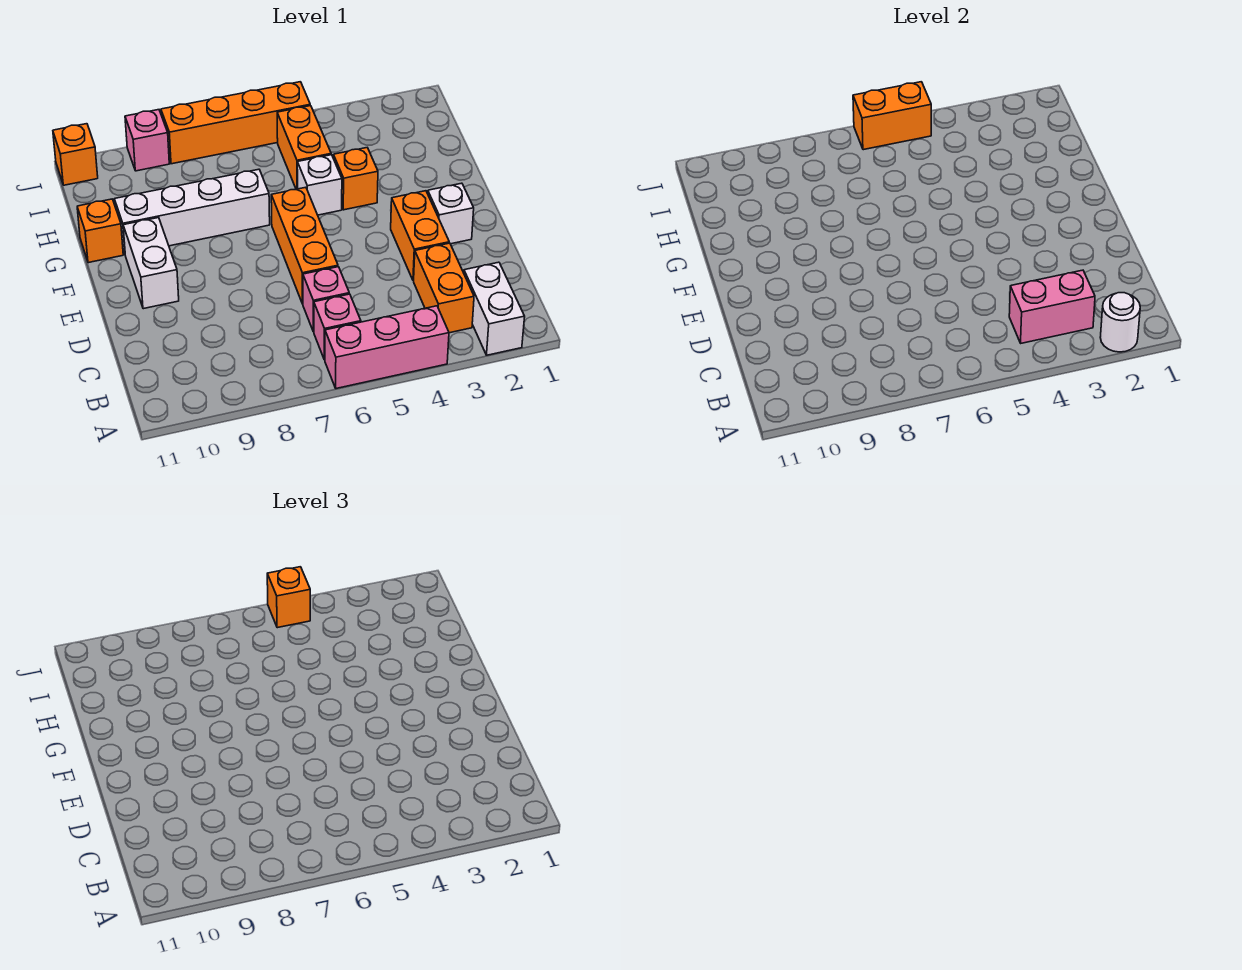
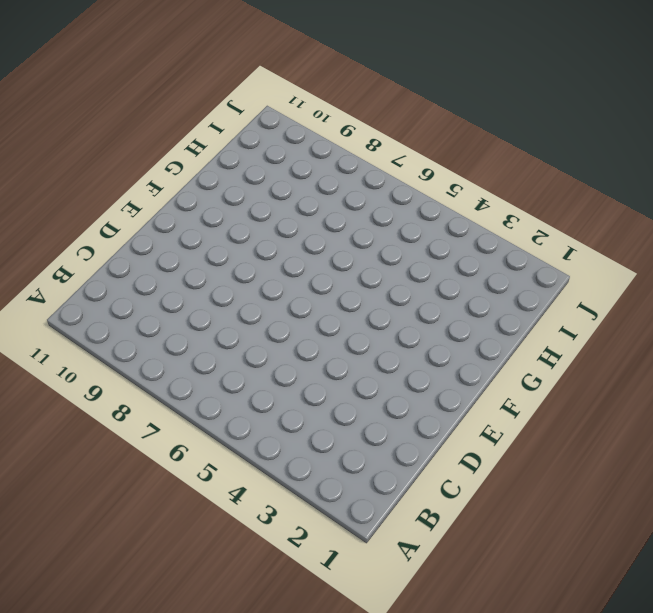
none -> white 1x2 brick [464,262,525,355]
none -> pink 1x3 brick [325,306,449,388]
none -> orange 1x2 brick [414,243,474,333]

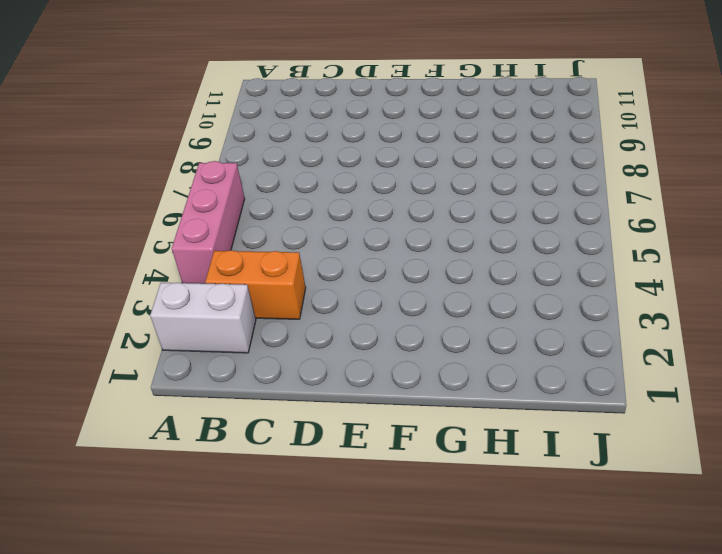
none -> pink 1x1 brick [314,294,361,360]
none -> pink 1x1 brick [303,267,349,332]
none -> orange 1x2 brick [391,191,449,281]

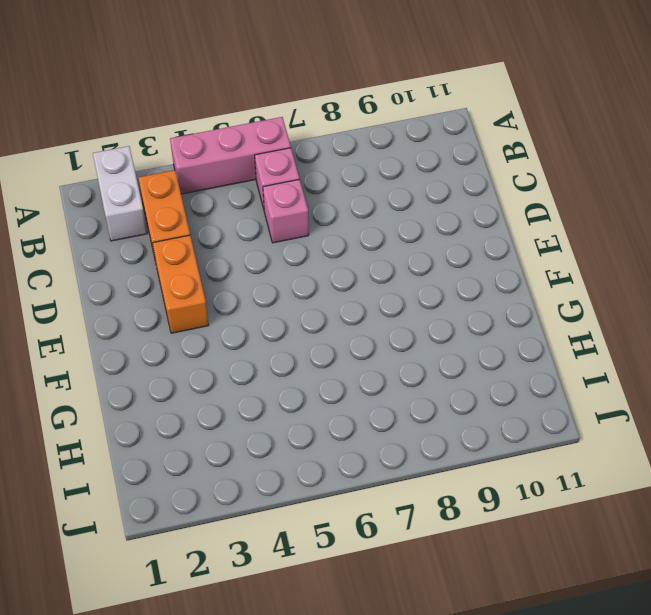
none -> orange 1x3 brick [271,187,338,304]
none -> white 1x1 brick [428,183,474,244]
none -> white 1x2 brick [123,218,179,309]

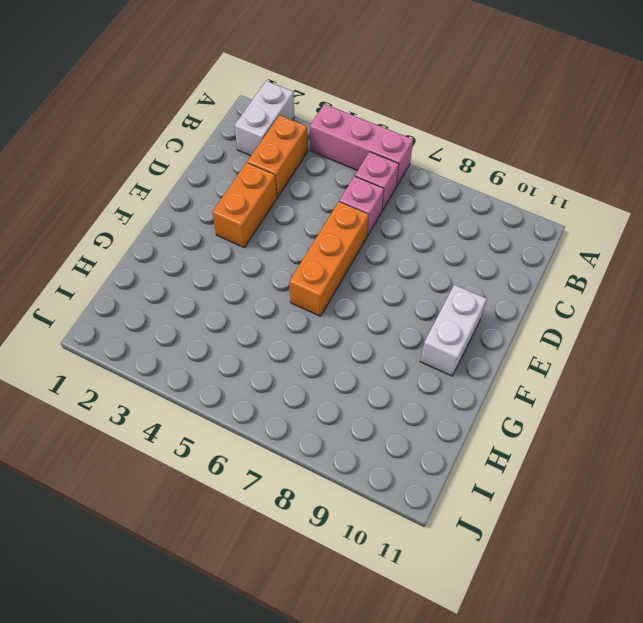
none -> white 1x1 brick [428,183,474,244]
none -> orange 1x1 brick [333,148,378,210]
none -> white 1x1 brick [297,155,342,215]

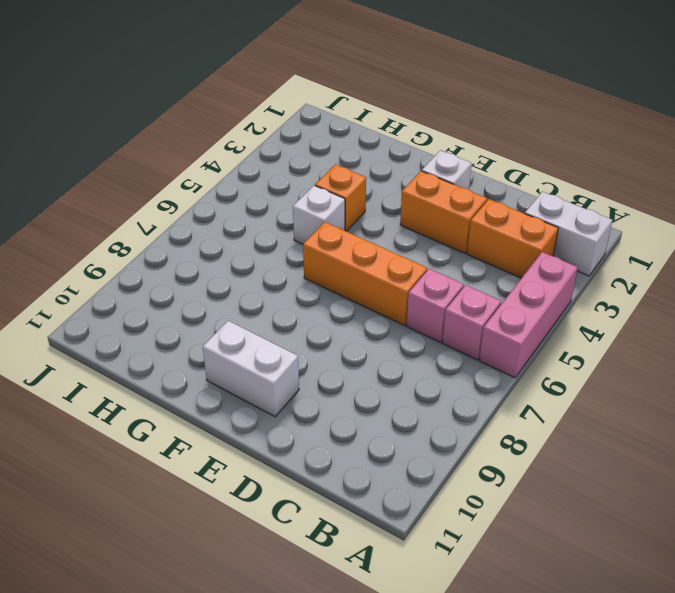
none -> white 1x4 brick [114,169,270,253]
none -> orange 1x1 brick [77,199,123,263]
none -> orange 1x2 brick [277,106,331,189]

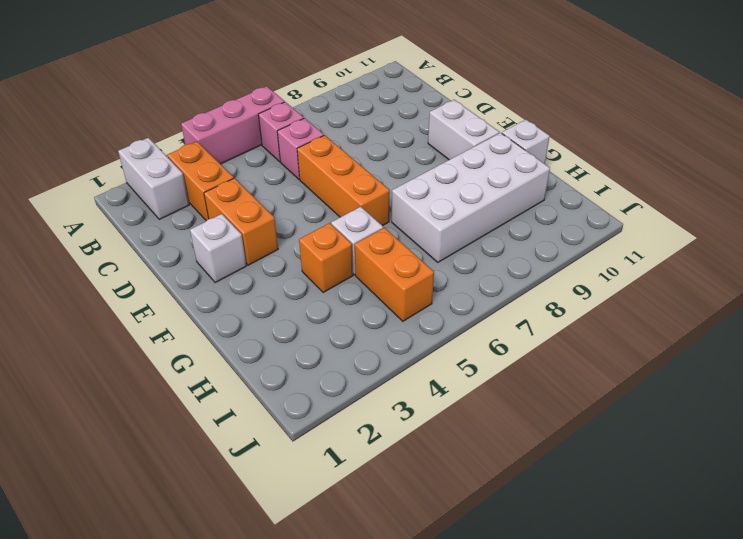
white 2x4 brick [392,133,550,262] -> white 1x4 brick [114,169,270,253]
white 1x1 brick [502,120,550,164] -> orange 1x1 brick [77,199,123,263]
none -> orange 1x4 brick [161,82,310,164]
none -> pink 1x1 brick [125,110,169,171]
none -> orange 1x1 brick [53,124,98,185]

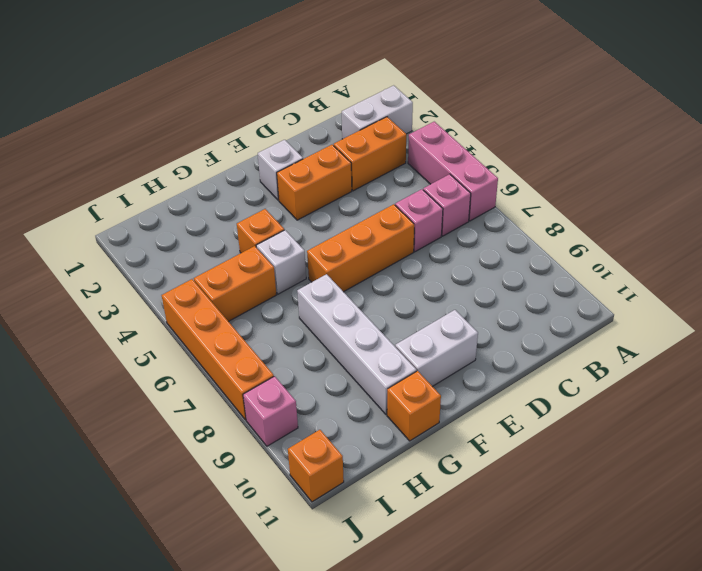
none -> white 1x1 round brick [1100,293,1140,352]
none -> pink 1x2 brick [1009,270,1095,343]
none -> orange 1x2 brick [853,82,931,150]

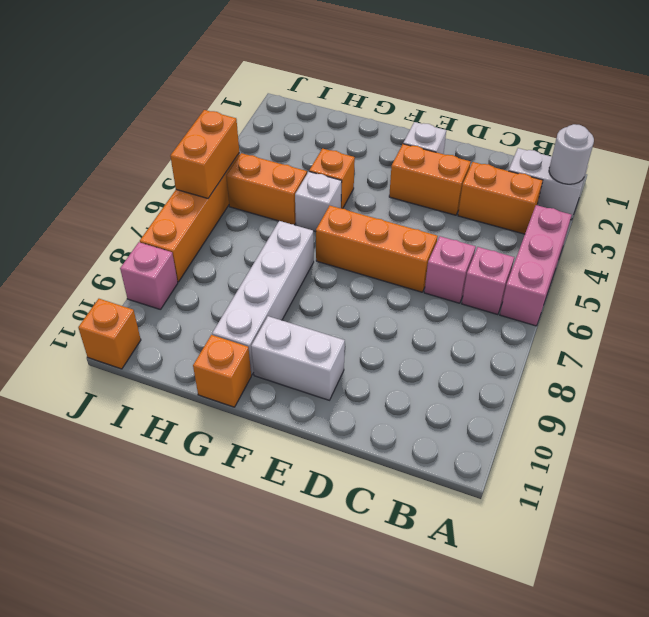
none -> pink 1x2 brick [1009,270,1095,343]
none -> orange 1x1 brick [267,567,310,628]

